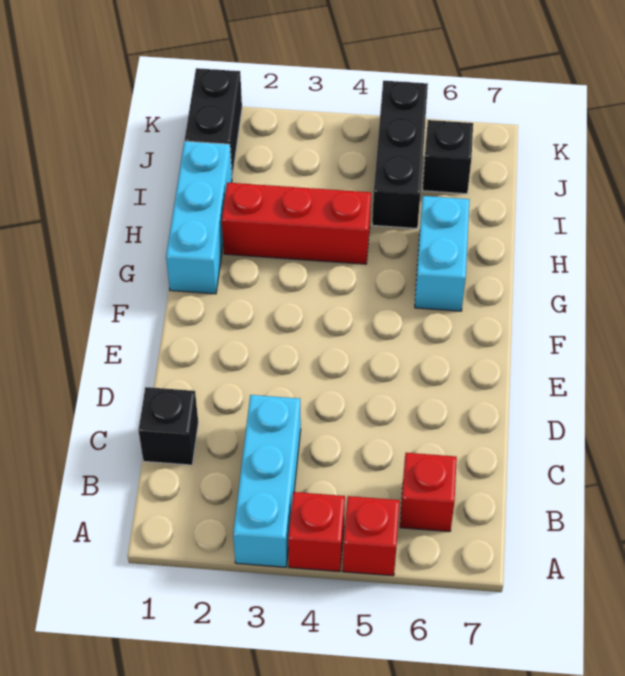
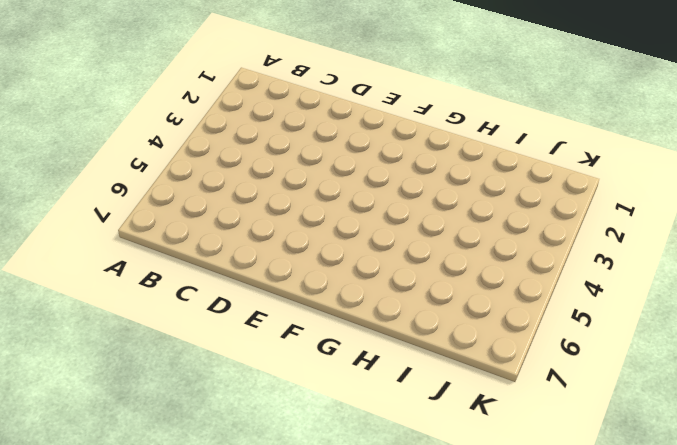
none -> cyan 1x3 brick [233,395,301,567]
none -> red 1x1 brick [288,492,345,571]

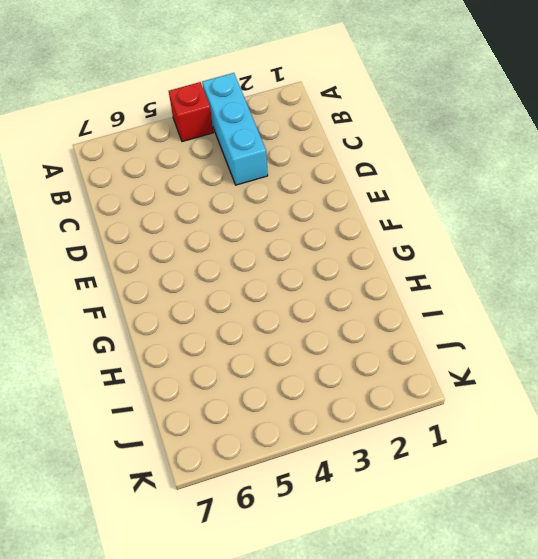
none -> red 1x1 brick [343,496,400,576]
none -> red 1x1 brick [400,453,457,532]

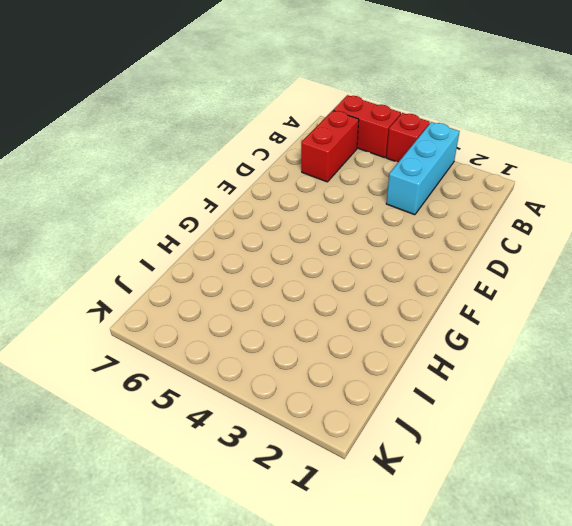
red 1x2 brick [333,95,401,158] -> red 1x1 brick [343,496,400,576]
red 1x2 brick [301,110,359,182] -> red 1x1 brick [400,453,457,532]
none -> black 1x1 brick [138,387,198,465]
none -> cyan 1x3 brick [166,141,232,294]

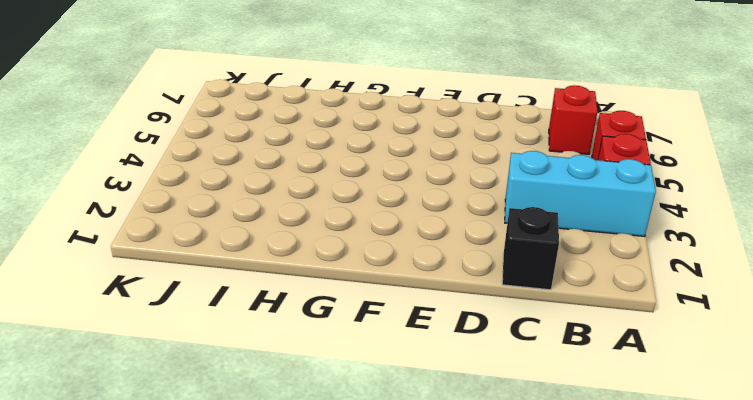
none -> cyan 1x3 brick [166,141,232,294]
none -> cyan 1x2 brick [415,196,470,311]

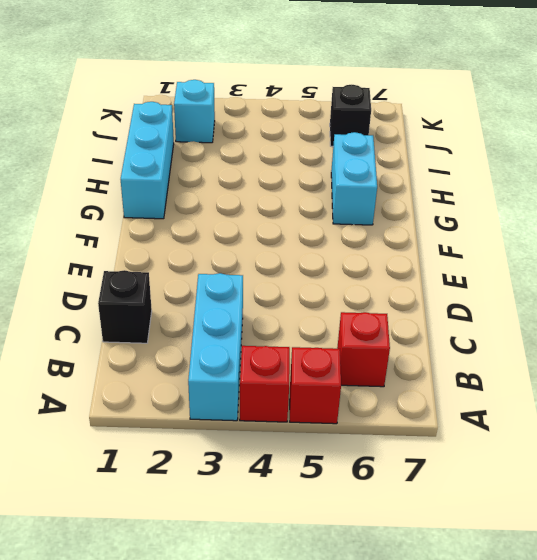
cyan 1x1 brick [174,80,215,143] -> none
none -> red 1x3 brick [222,183,371,264]
none -> black 1x3 brick [372,81,428,229]

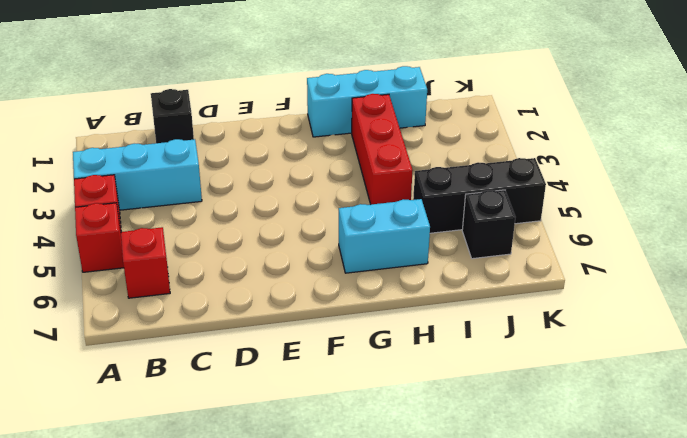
none -> black 1x2 brick [185,68,242,176]

